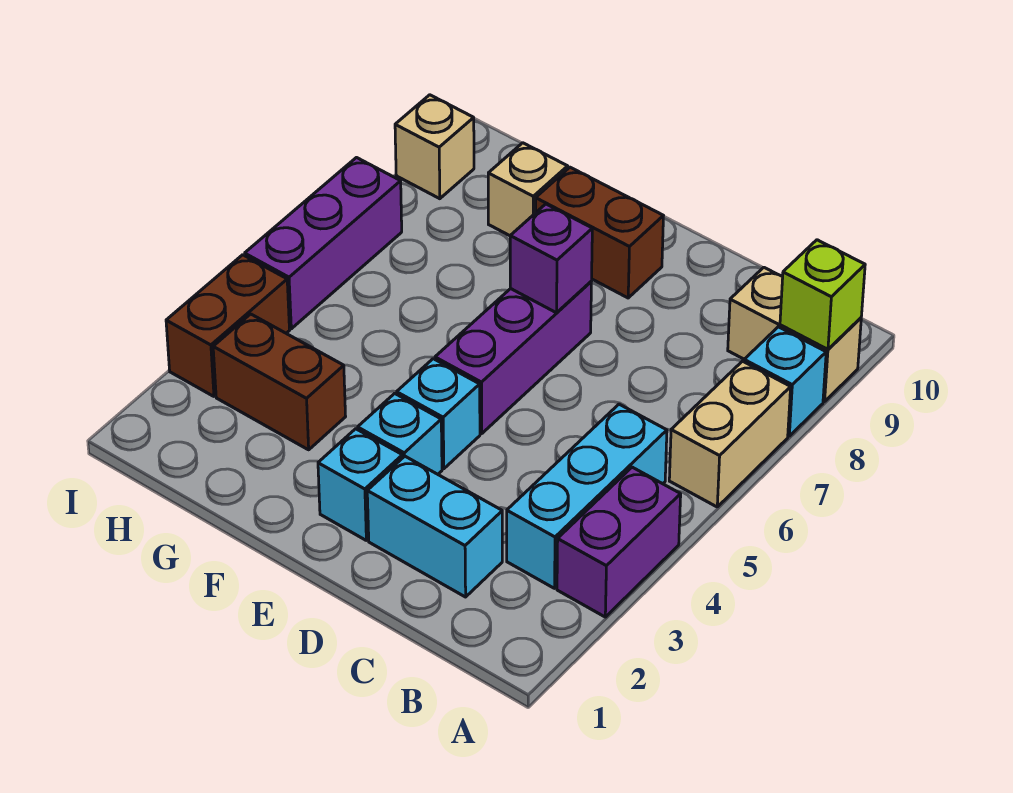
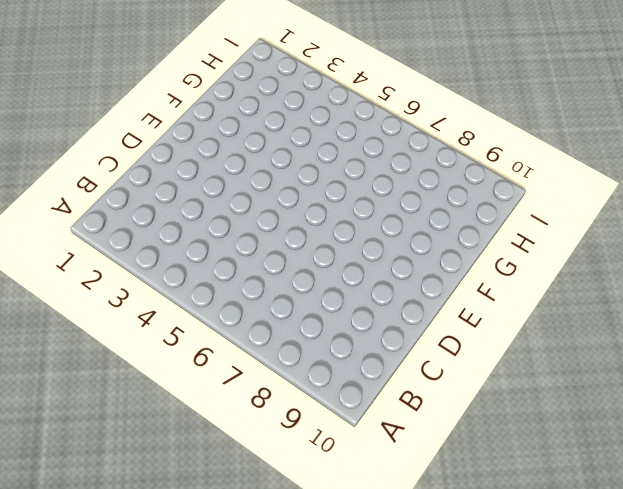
none -> purple 1x2 brick [557,467,681,617]
none -> tan 1x2 brick [669,361,791,507]
none -> cyan 1x1 brick [744,327,826,436]

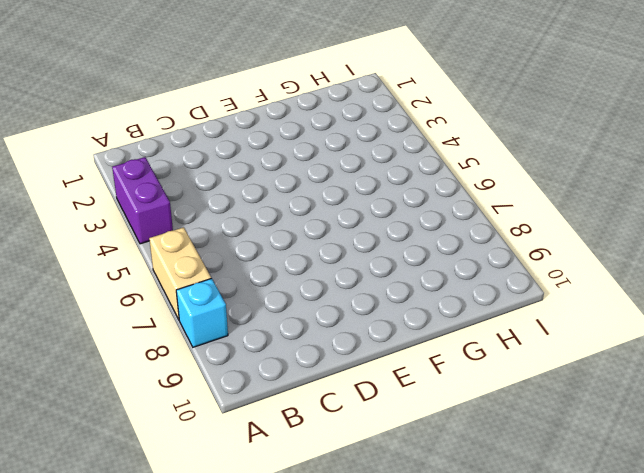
none -> tan 1x2 brick [728,267,861,402]
none -> cyan 1x3 brick [507,404,667,588]
none -> cyan 1x2 brick [367,456,502,597]

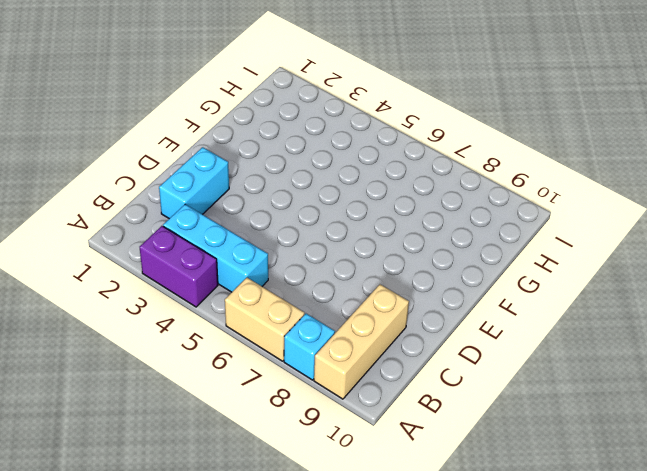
tan 1x3 brick [314,284,409,399] -> tan 1x2 brick [728,267,861,402]
none -> cyan 1x1 brick [318,429,403,540]
none -> cyan 1x1 brick [358,393,442,474]
none -> cyan 1x1 brick [397,359,480,469]

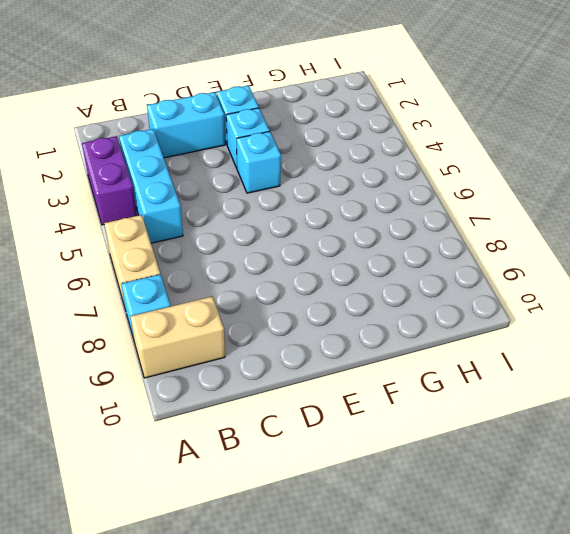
none -> purple 1x3 brick [435,282,591,434]
none -> brown 1x2 brick [536,167,663,298]
none -> brown 1x2 brick [213,314,346,450]

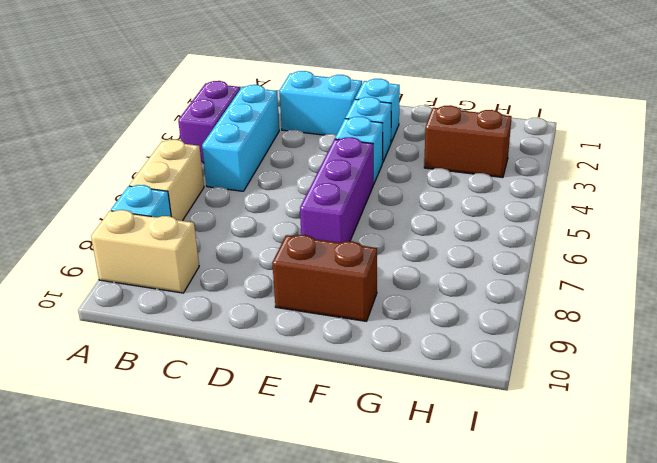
none -> tan 1x1 brick [488,143,568,236]
none -> brown 1x2 brick [166,255,290,396]
none -> purple 1x3 brick [245,158,402,329]

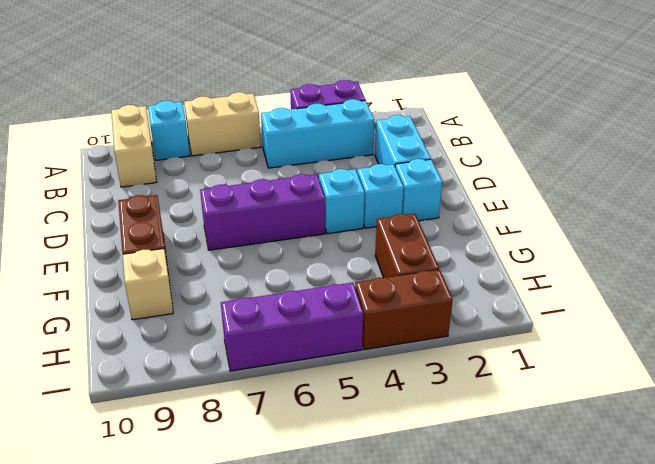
none -> tan 1x1 brick [395,95,474,199]
none -> lime 1x1 brick [780,240,865,349]
none -> purple 1x1 brick [510,204,592,313]

